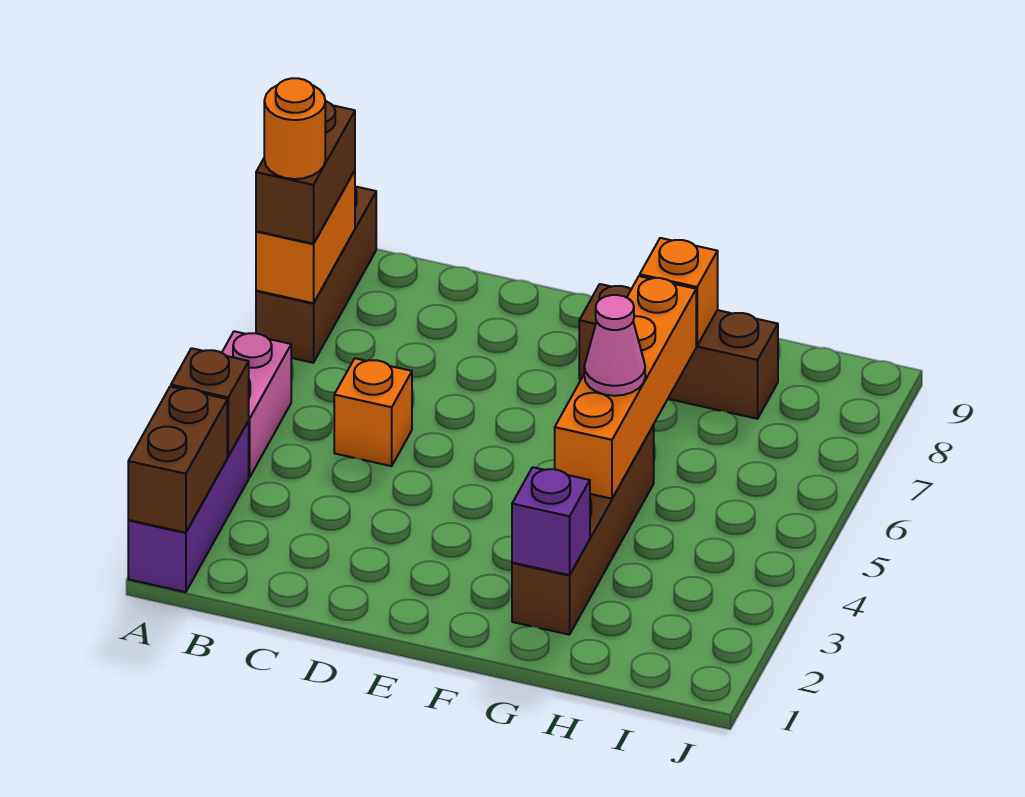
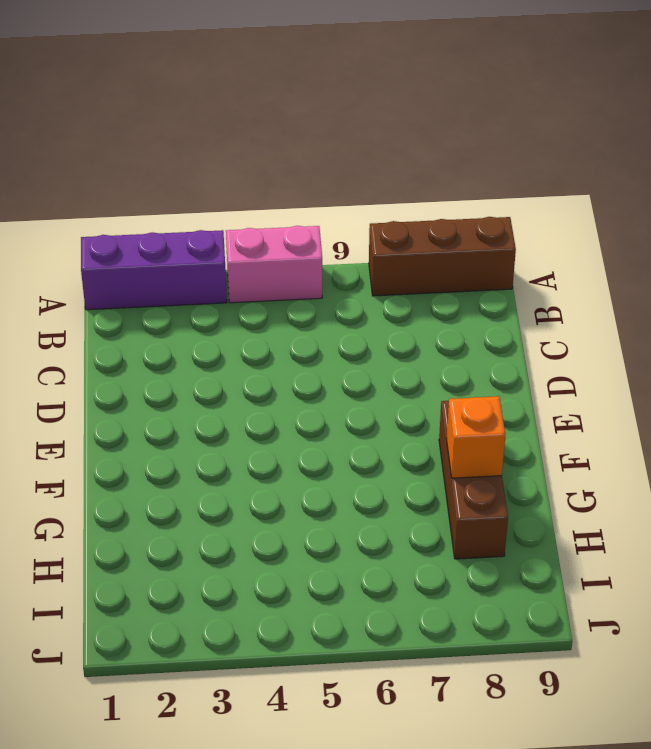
none -> orange 1x1 brick [334,358,412,466]
none -> brown 1x4 brick [512,425,654,635]
none -> brown 1x2 brick [128,387,227,533]

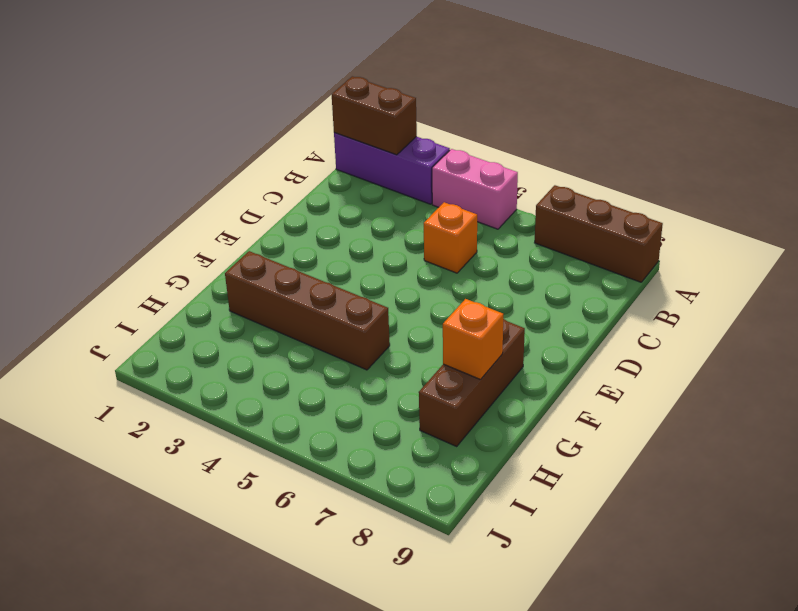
none -> brown 1x1 brick [171,348,249,456]
none -> orange 1x2 brick [256,171,355,303]
none -> purple 1x1 brick [512,467,590,575]

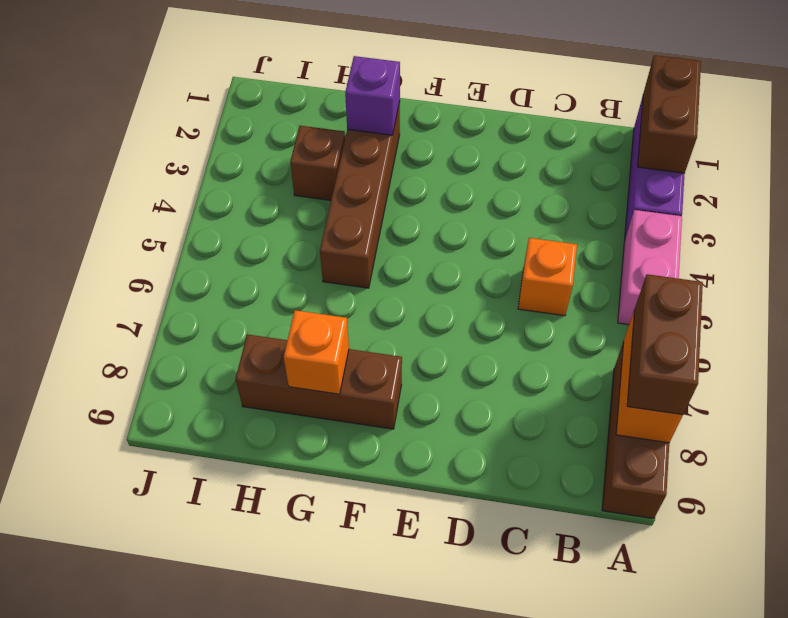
brown 1x1 brick [290,126,345,200] -> brown 1x1 brick moved to [171,348,249,456]
none -> orange 1x4 brick [555,276,696,499]
none -> pink 1x1 cone [584,295,645,396]
none -> orange 1x1 round brick [264,78,325,179]

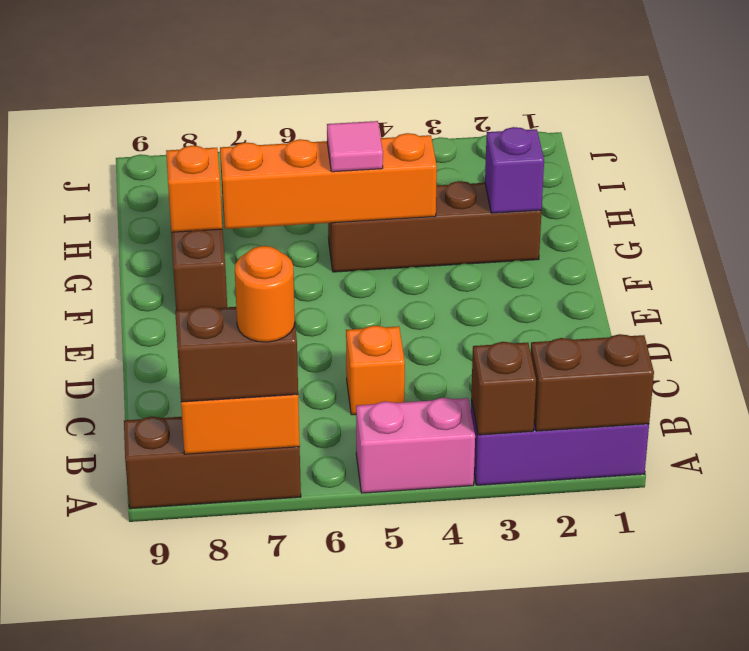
pink 1x1 tile [327,121,383,172] -> pink 1x1 cone [584,295,645,396]

